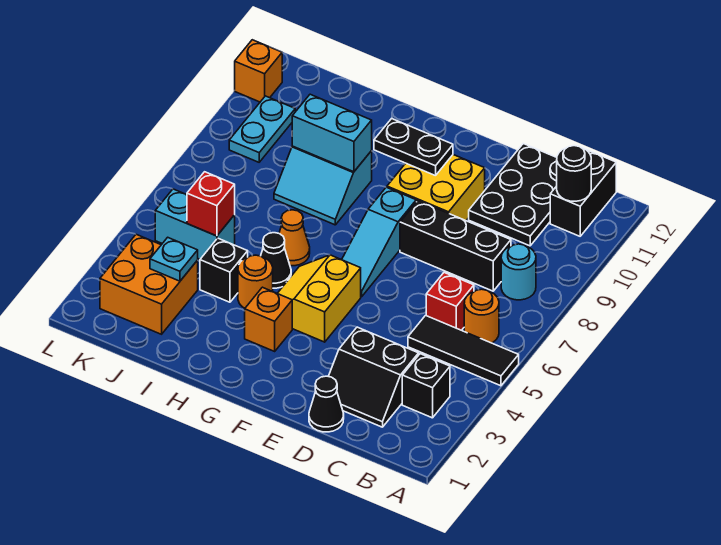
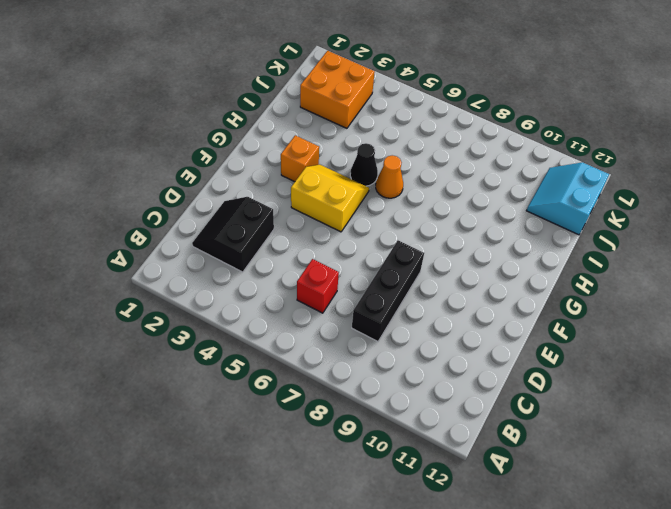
cyan 2x2 slope [526,162,609,235] -> cyan 2x2 slope moved to [274,146,372,225]
none -> black 1x3 tile [408,315,519,386]
none -> black 1x1 brick [402,354,450,418]
none -> orange 1x1 round brick [464,289,499,343]

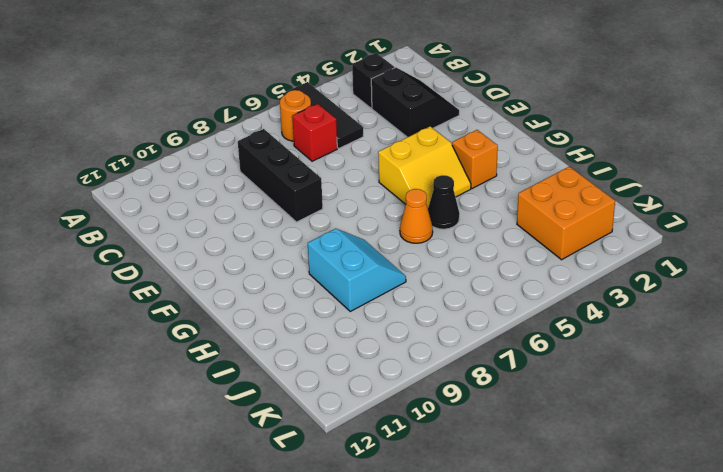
none -> cyan 1x1 round brick [501,244,536,300]
none -> black 1x2 brick [550,150,616,236]
none -> black 2x3 plate [469,144,557,246]

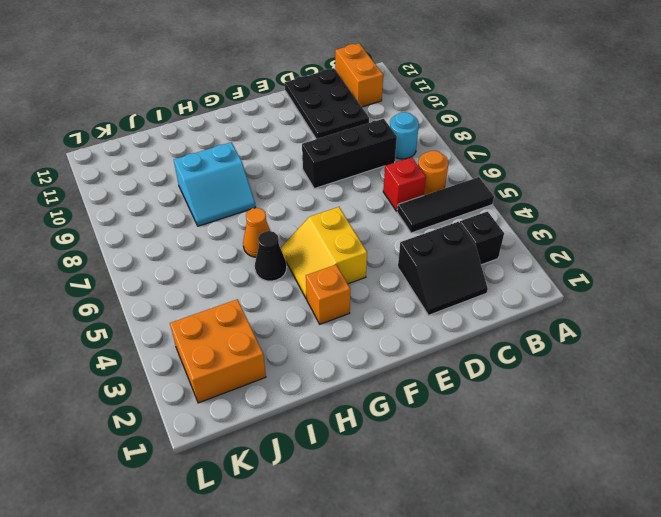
orange 1x2 brick [335,43,383,107] -> black 1x2 brick [550,150,616,236]
none -> black 1x1 cone [309,376,344,432]
none -> yellow 2x2 brick [387,155,485,221]
none -> cyan 1x3 slope [342,187,416,297]

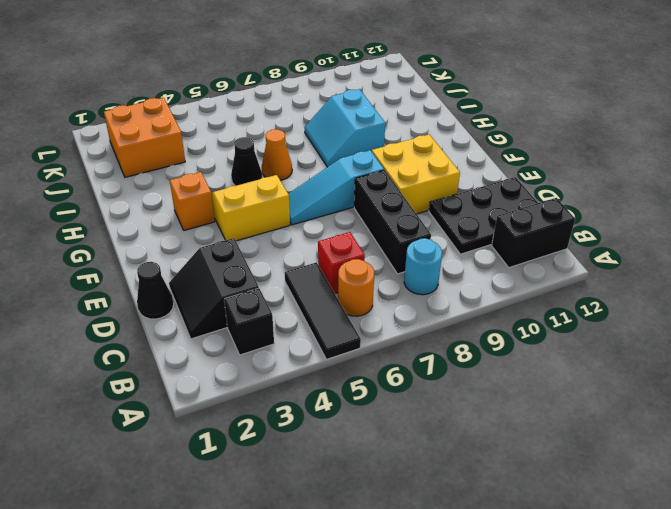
none -> orange 1x1 round brick [238,255,273,308]
none -> black 1x1 brick [200,238,248,302]
none -> cyan 1x2 brick [155,189,235,259]

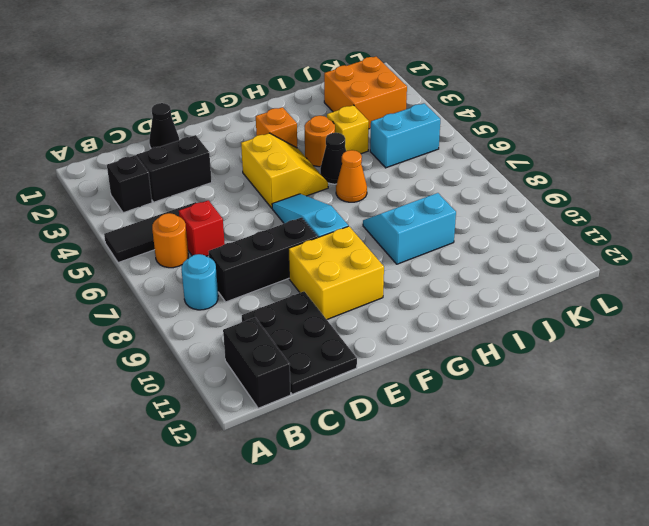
yellow 1x1 brick [327,105,369,154] -> black 1x1 brick [200,238,248,302]
none -> cyan 1x2 plate [229,96,295,162]
none -> orange 1x1 brick [235,40,282,102]
none -> black 1x1 round brick [557,146,591,201]

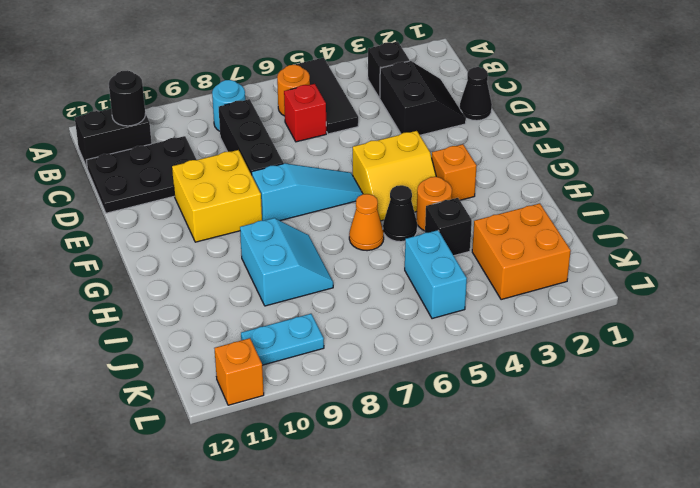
none -> black 1x2 plate [374,119,453,176]
none -> cyan 1x2 brick [292,94,372,172]
none -> cyan 1x1 plate [150,237,198,281]

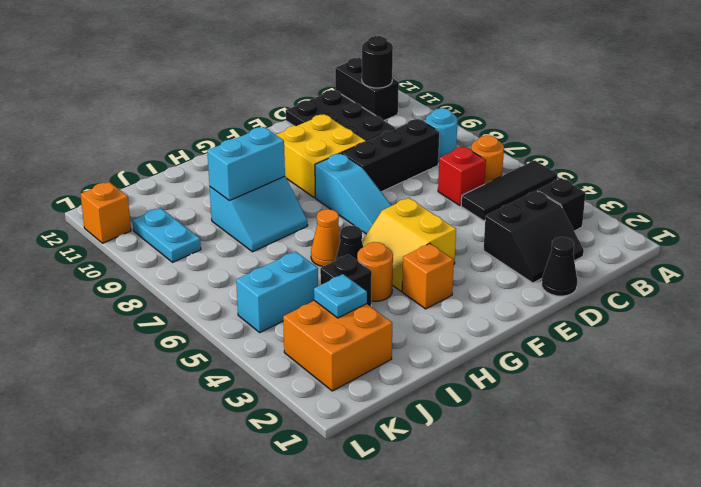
none -> black 1x2 plate [374,119,453,176]
none -> red 1x1 brick [187,172,235,236]

